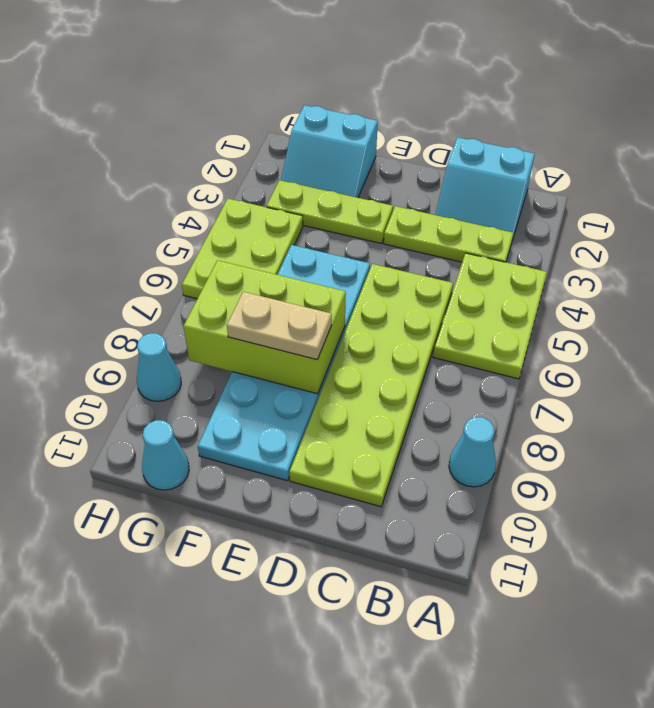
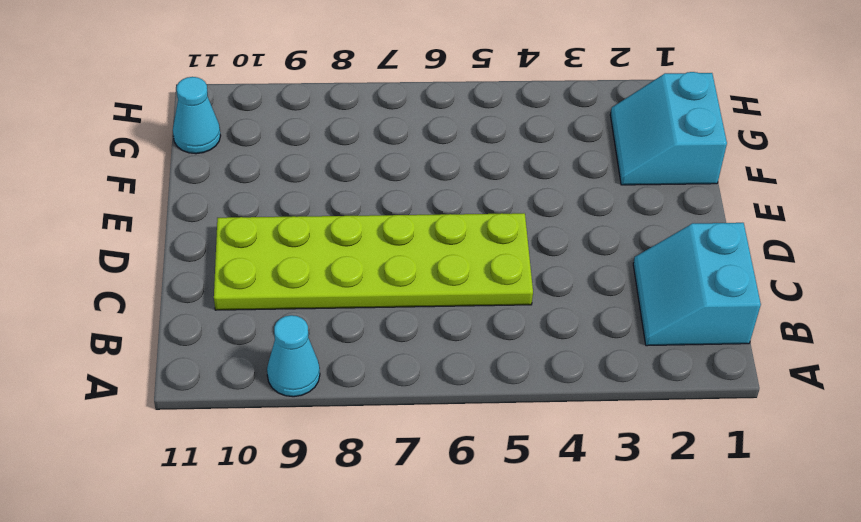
none -> lime 2x3 plate [433,253,547,379]
none -> lime 1x3 plate [384,206,514,262]
none -> lime 1x3 plate [266,180,393,243]

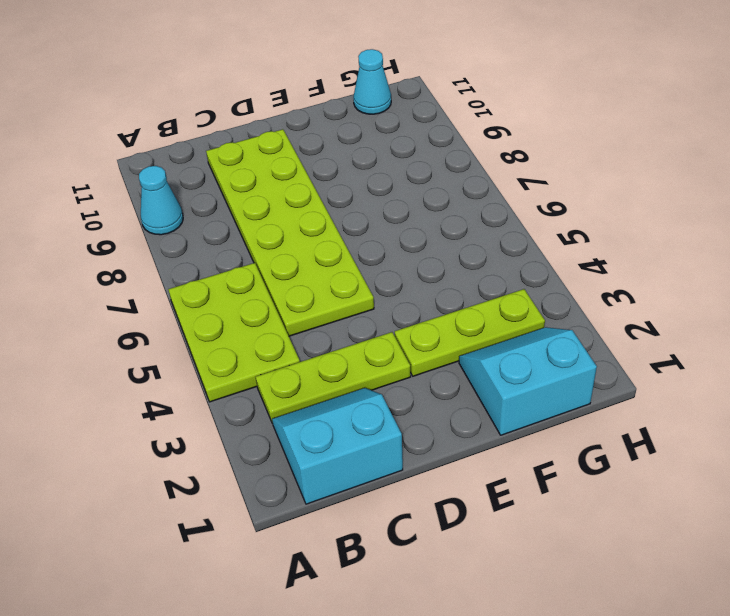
none -> cyan 2x6 plate [198,245,370,481]
none -> lime 2x3 plate [182,199,303,299]
none -> cyan 1x1 cone [137,333,181,401]

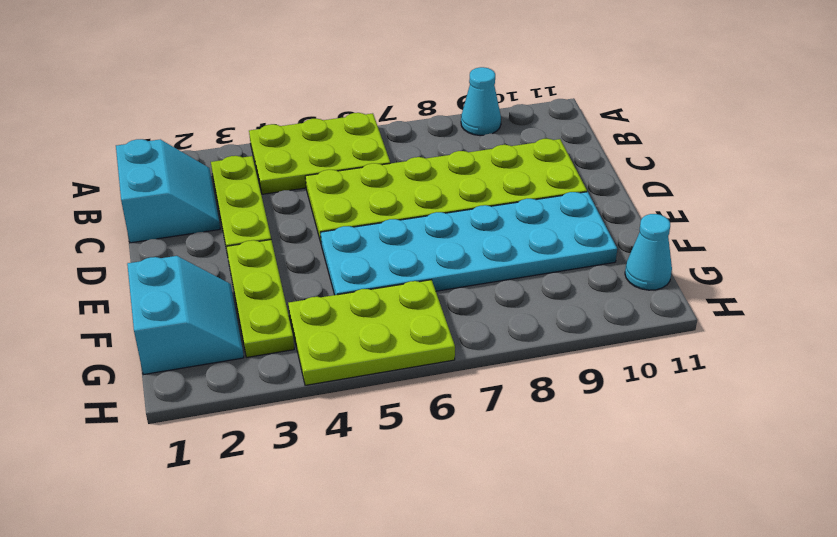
none -> cyan 1x1 cone [137,333,181,401]
none -> lime 2x3 brick [184,260,346,394]
none -> tan 1x2 plate [227,292,332,359]

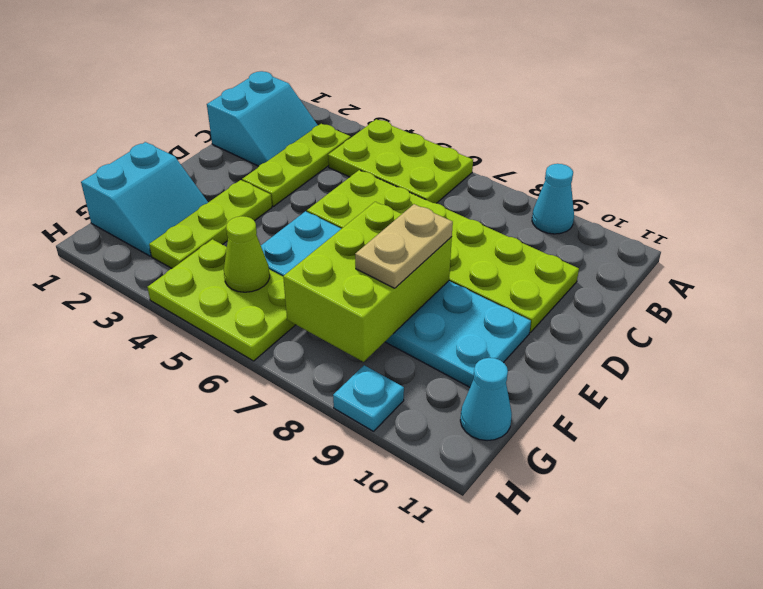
lime 1x1 cone [224,216,270,292] -> none
cyan 1x1 plate [333,365,404,431] -> cyan 1x1 cone [137,333,181,401]

